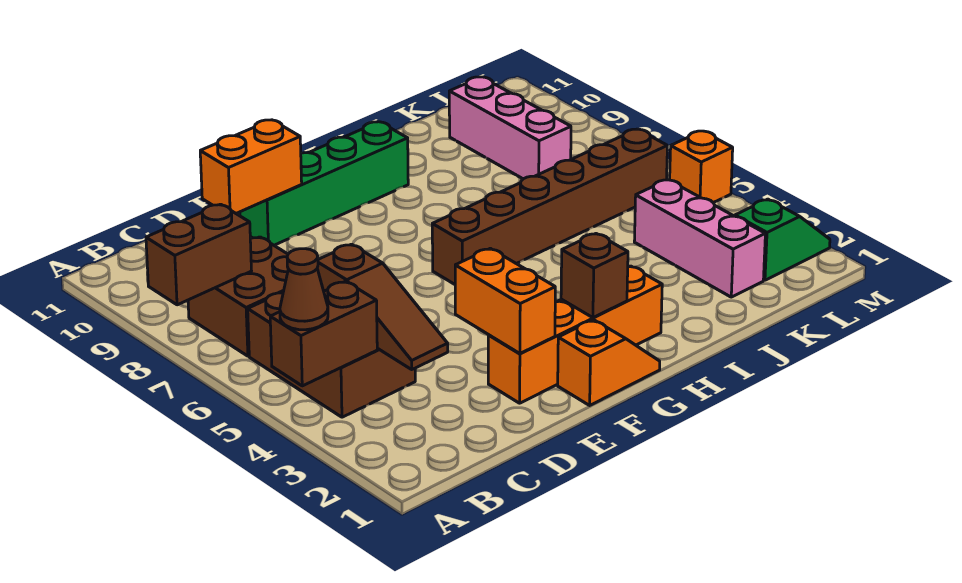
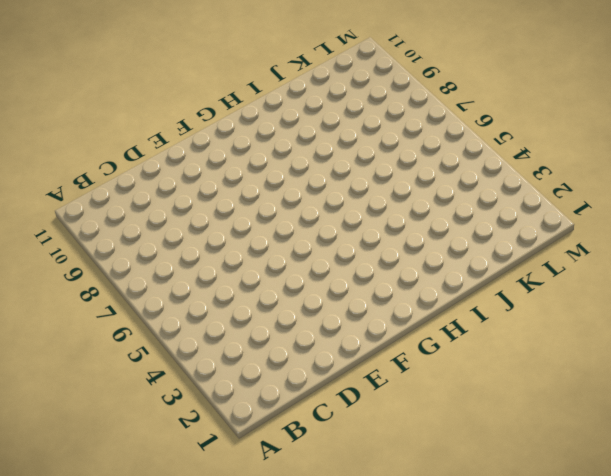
none -> brown 2x3 brick [248,293,415,417]
none -> brown 2x2 brick [188,237,288,356]
none -> orange 1x4 brick [488,266,662,403]

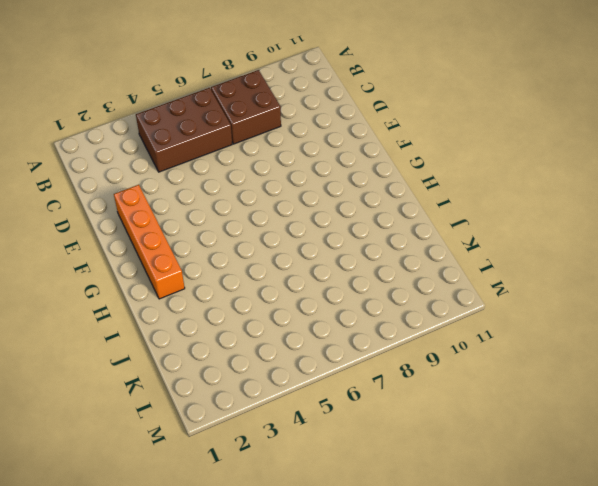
none -> green 1x4 brick [240,122,408,245]
none -> orange 1x2 slope [558,320,660,405]
none -> brown 1x6 brick [432,129,667,284]

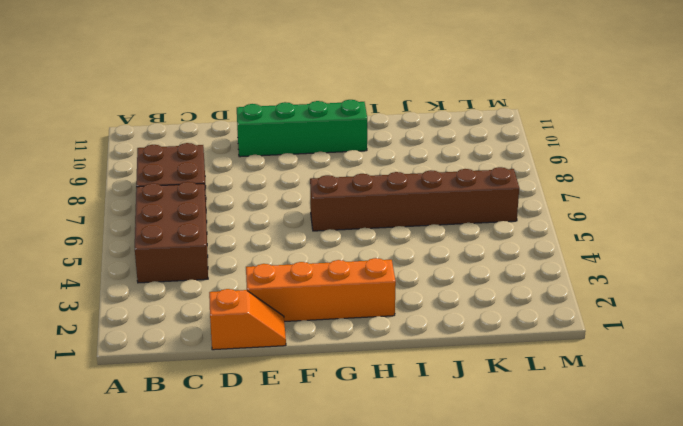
orange 1x2 slope [209,289,286,350] -> orange 1x2 slope moved to [558,320,660,405]
none -> pink 1x3 brick [634,180,765,297]
none -> pink 1x3 brick [449,77,571,179]
none -> green 1x2 slope [735,199,830,280]

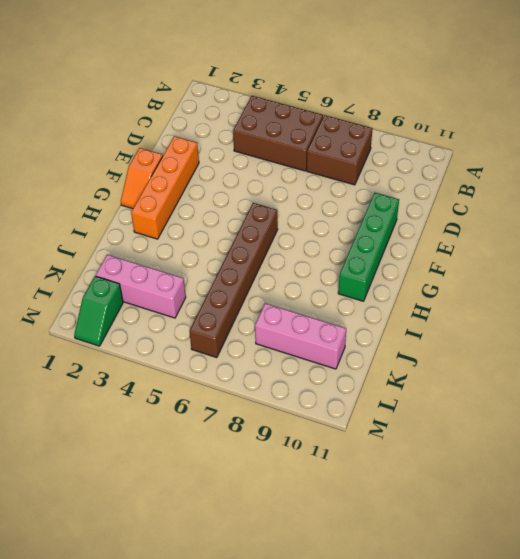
none -> orange 1x1 brick [670,131,733,203]
none -> brown 1x2 brick [270,281,377,386]
none -> brown 1x2 brick [146,204,251,305]

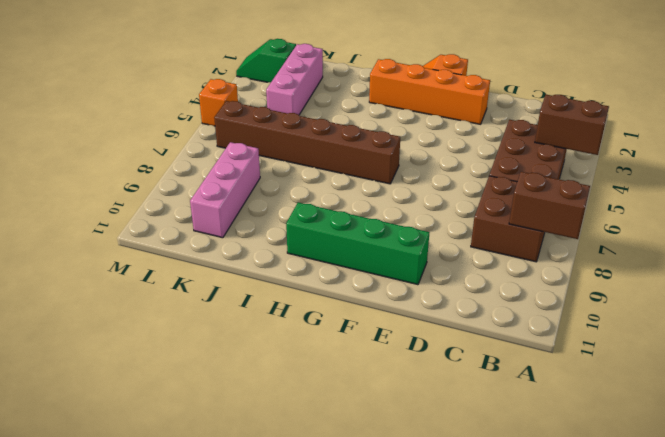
none -> brown 1x3 slope [317,244,448,369]
none -> orange 1x2 brick [200,120,302,213]
none -> orange 1x2 brick [455,248,555,353]

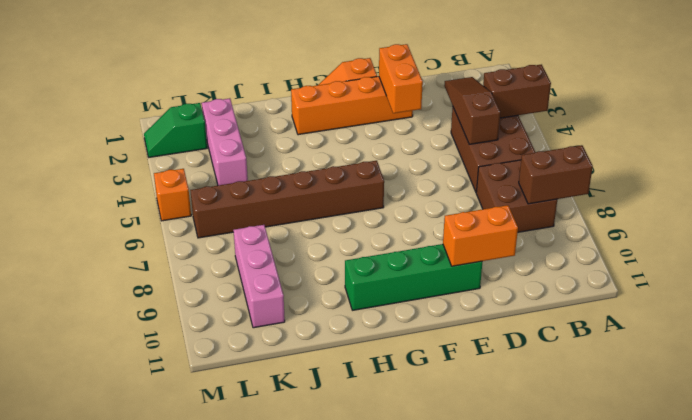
none -> brown 1x1 brick [561,234,628,318]
none -> brown 1x1 cone [280,249,328,330]

